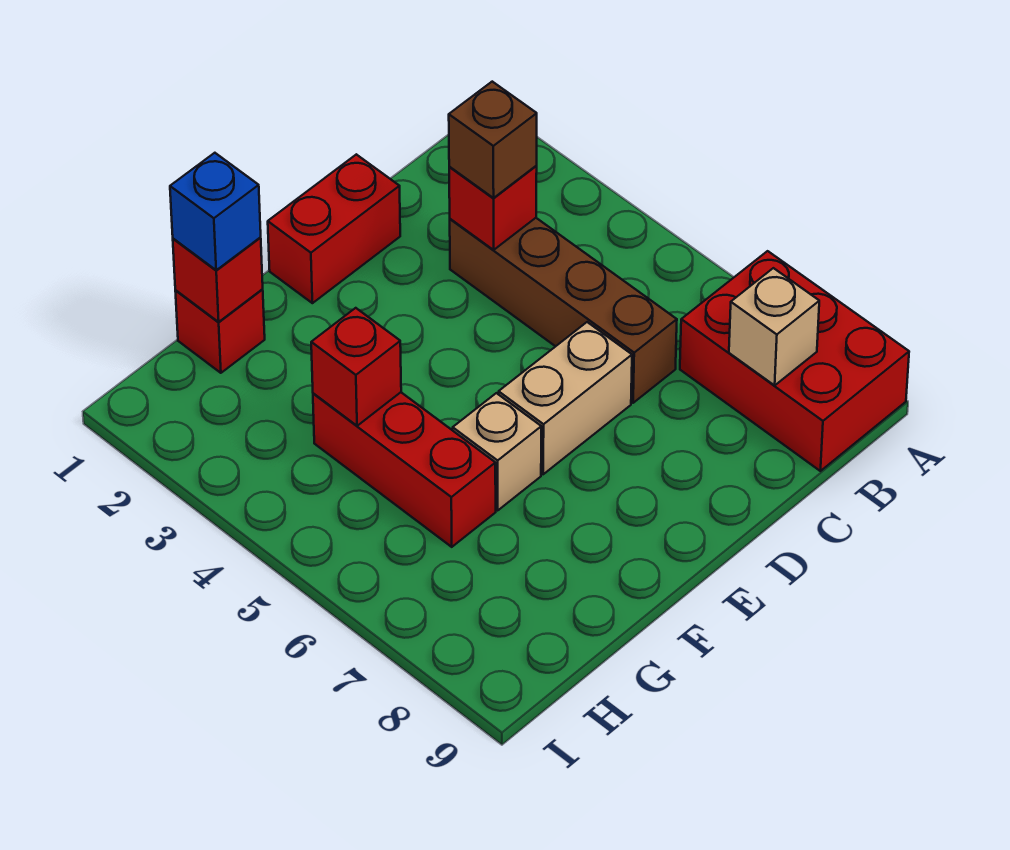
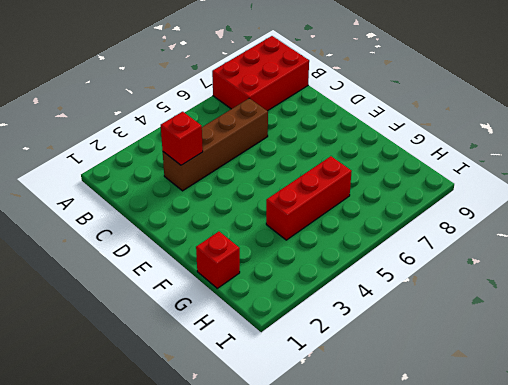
none -> red 1x2 brick [268,154,400,303]
none -> tan 1x2 brick [499,322,632,474]
none -> tan 1x1 brick [453,393,541,510]

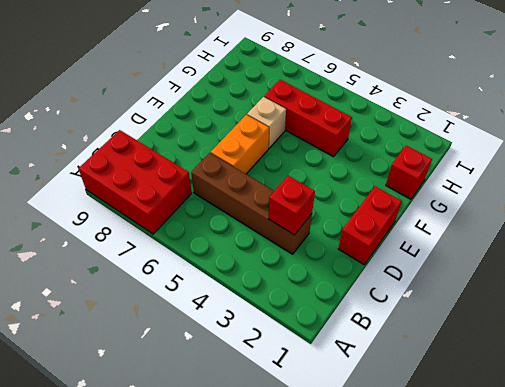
orange 1x2 brick [211,115,269,174] -> tan 1x2 brick [499,322,632,474]
none -> tan 1x1 brick [729,268,819,385]
none -> red 1x1 brick [173,237,263,322]
none -> red 1x1 brick [311,308,401,426]

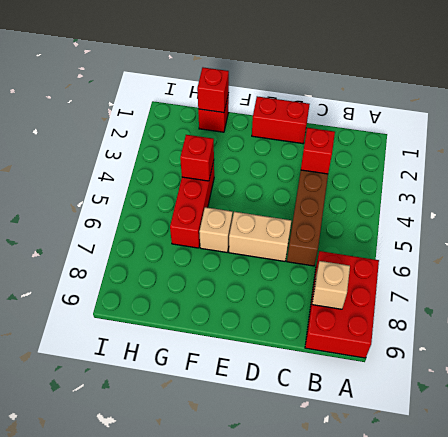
none -> brown 1x1 brick [449,82,537,198]
none -> blue 1x1 brick [170,153,261,270]

